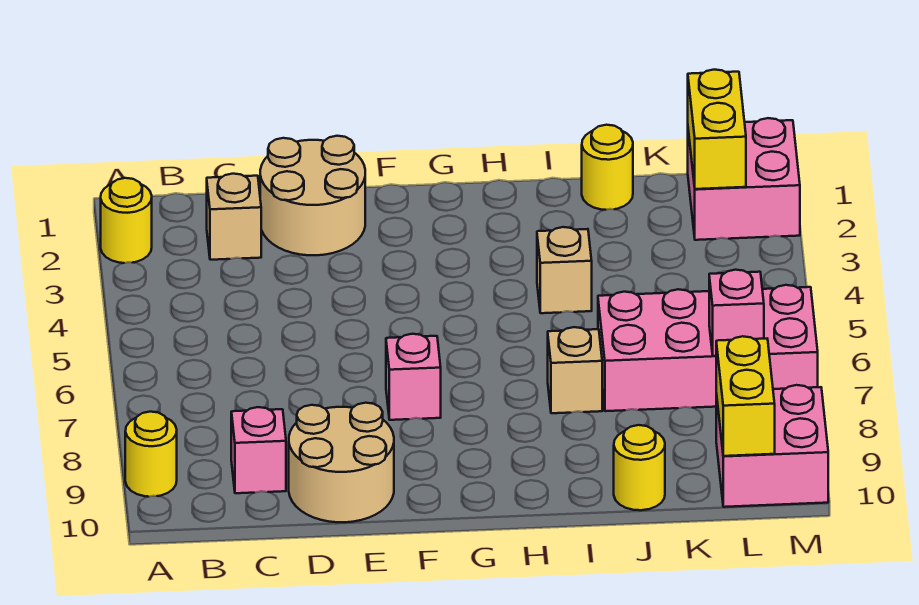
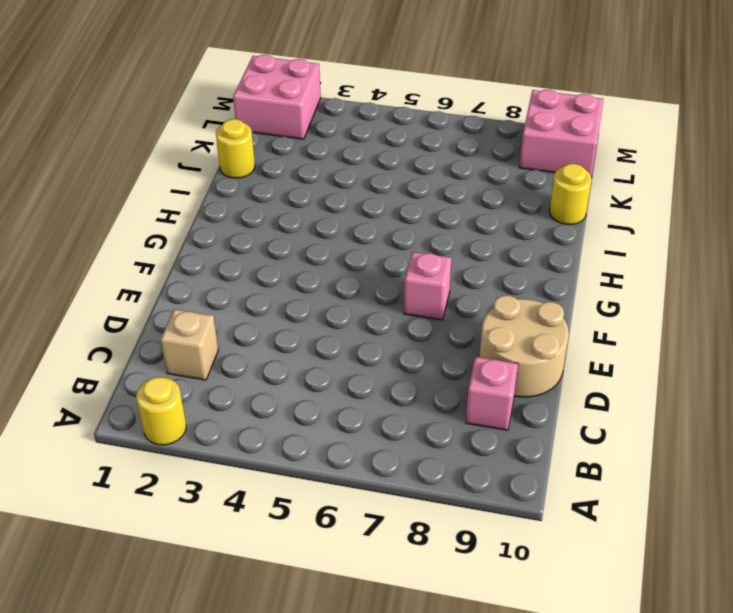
none -> yellow 1x1 round brick [125,412,177,497]
none -> tan 2x2 round brick [260,136,365,255]
none -> tan 1x1 brick [537,227,592,313]

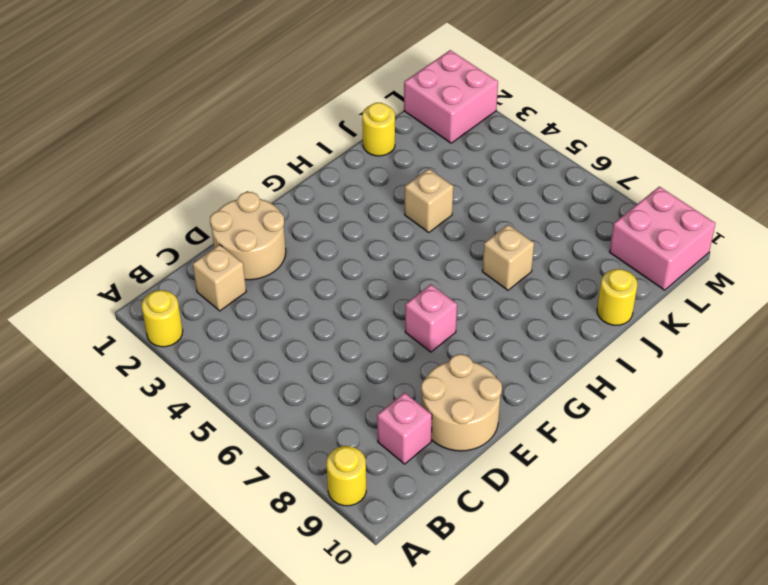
none -> pink 2x4 brick [598,285,818,411]
none -> yellow 1x2 brick [688,70,746,189]
none -> pink 1x1 brick [709,270,764,356]

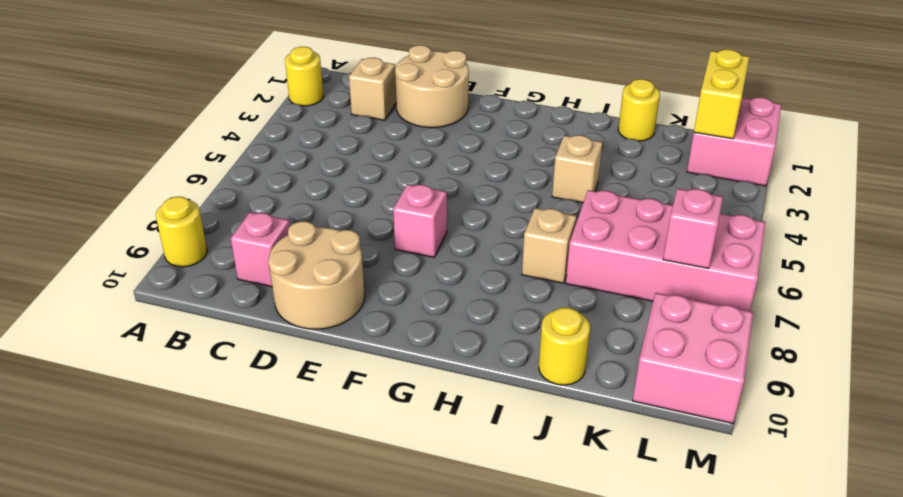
none -> yellow 1x2 brick [716,336,775,456]

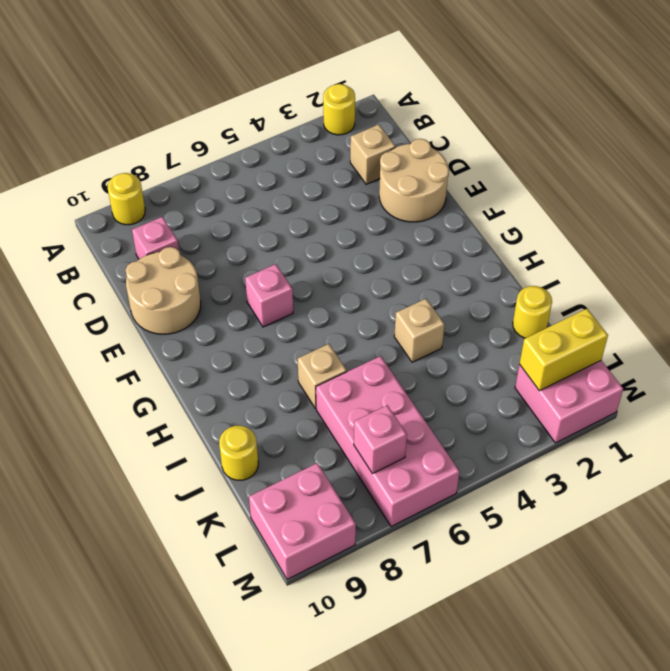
none -> yellow 1x2 brick [716,336,775,456]

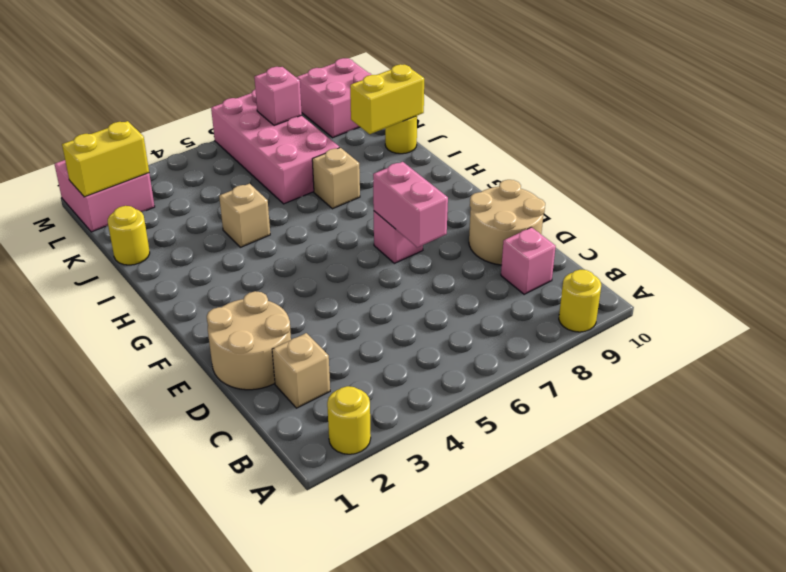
pink 1x2 brick [373,162,448,247] -> none
yellow 1x2 brick [350,64,424,134] -> yellow 1x2 brick moved to [716,336,775,456]

